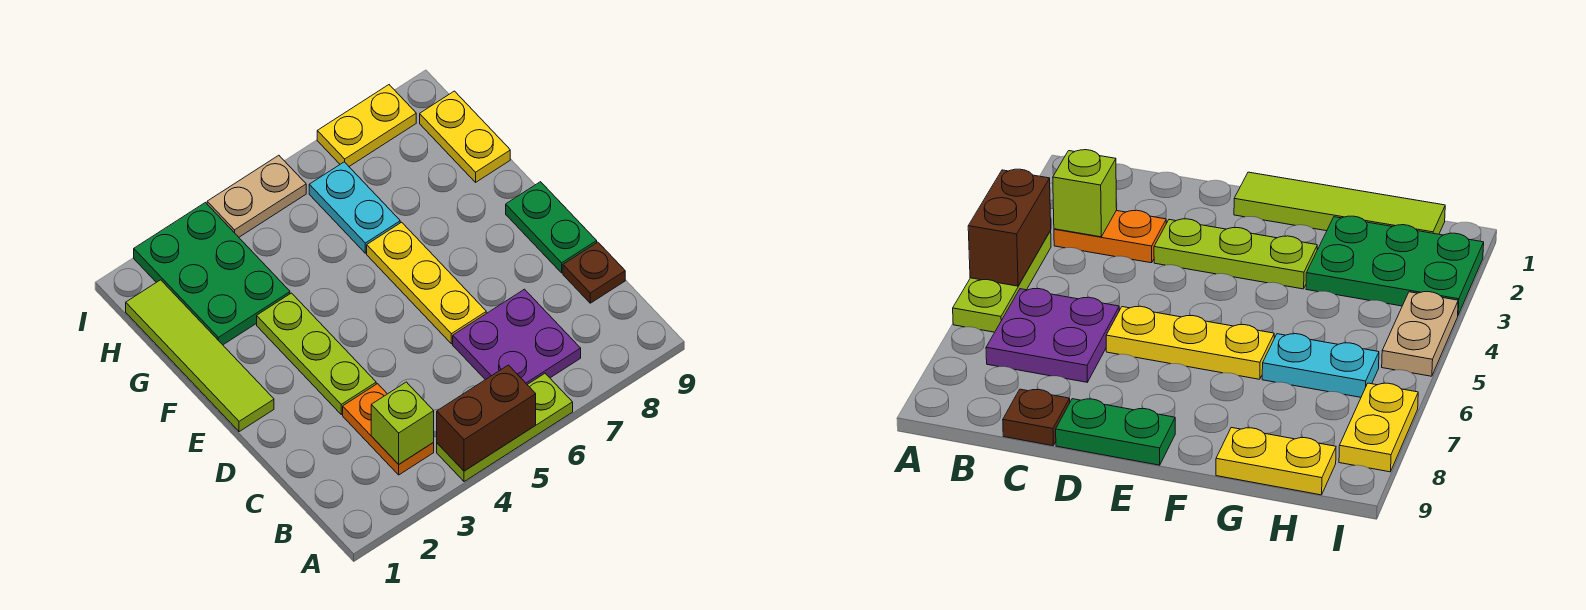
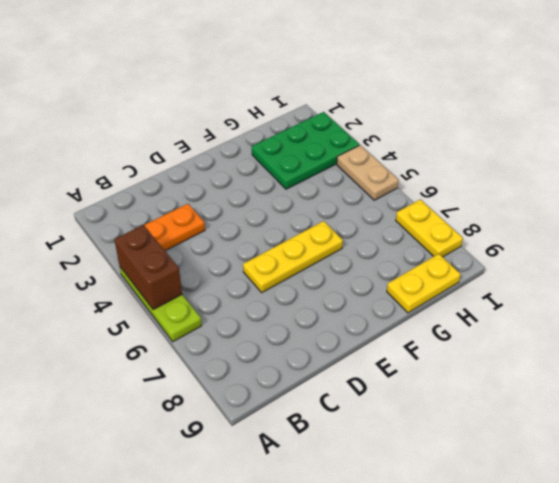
none -> purple 2x2 plate [453,289,581,385]
none -> brown 1x1 plate [563,242,625,303]
none -> lime 1x3 plate [257,293,376,414]

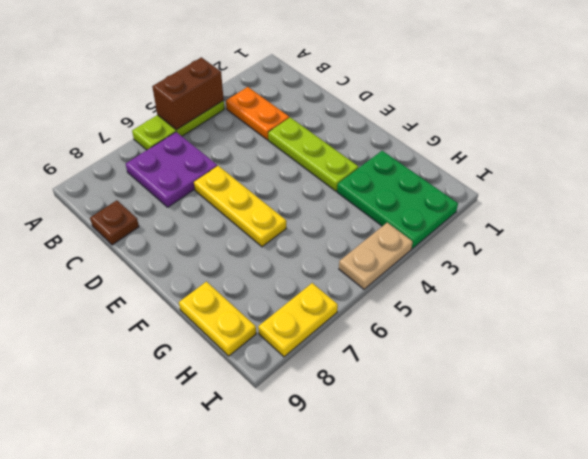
none -> green 1x2 plate [506,182,597,273]
none -> lime 1x4 tile [126,280,274,432]
none -> cyan 1x2 plate [309,162,400,253]

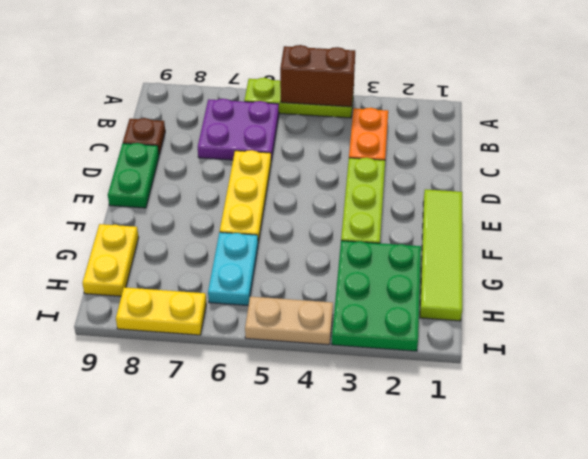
none -> lime 1x1 brick [371,382,434,464]

